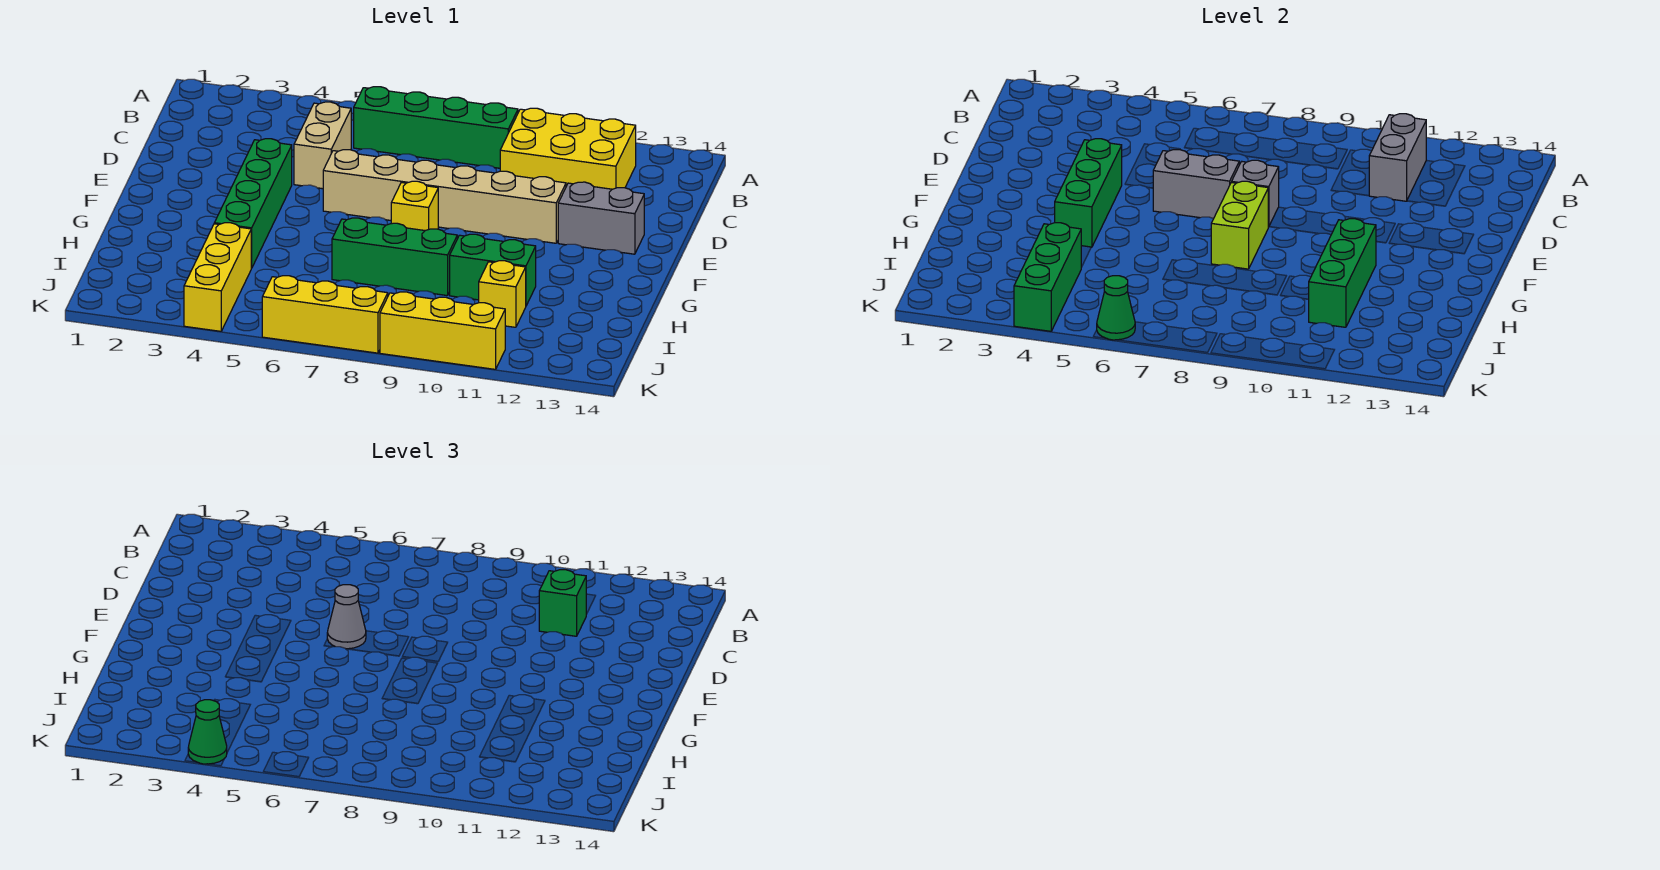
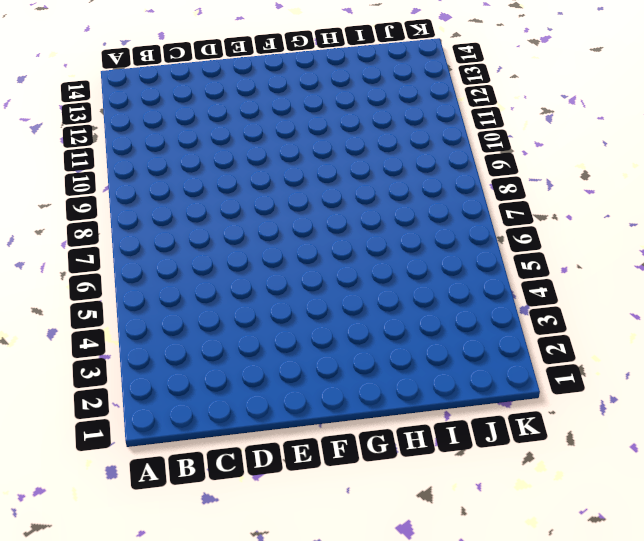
none -> green 1x4 brick [354,87,518,168]
none -> yellow 2x3 brick [500,108,636,189]
none -> tan 1x2 brick [294,102,351,189]

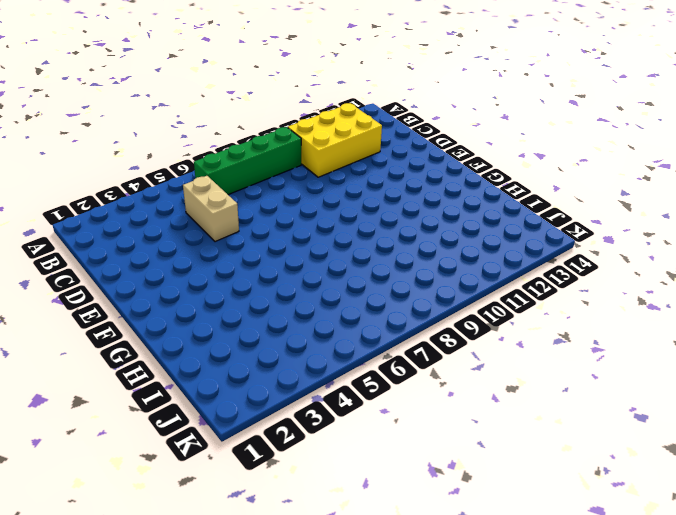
none -> green 1x4 brick [214,139,292,268]
none -> tan 1x6 brick [323,150,566,243]
none -> grey 1x2 brick [558,182,644,254]

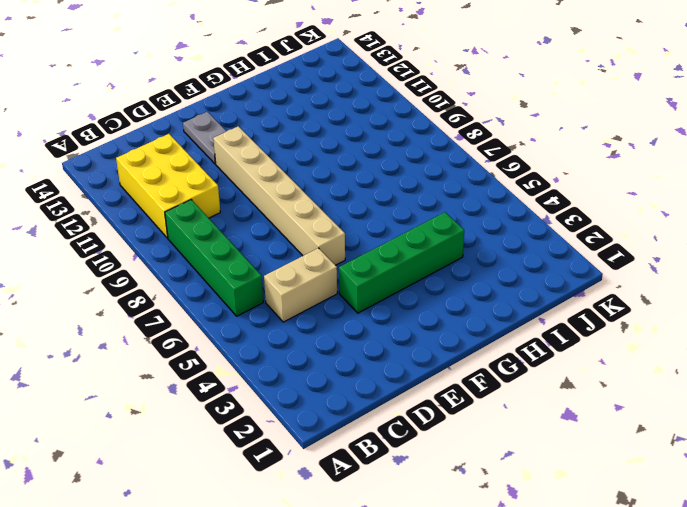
grey 1x2 plate [183,112,226,164] -> grey 1x2 brick [558,182,644,254]
none -> yellow 1x1 brick [391,181,438,231]
none -> green 1x3 brick [332,218,457,296]
none -> green 1x2 brick [450,234,536,306]

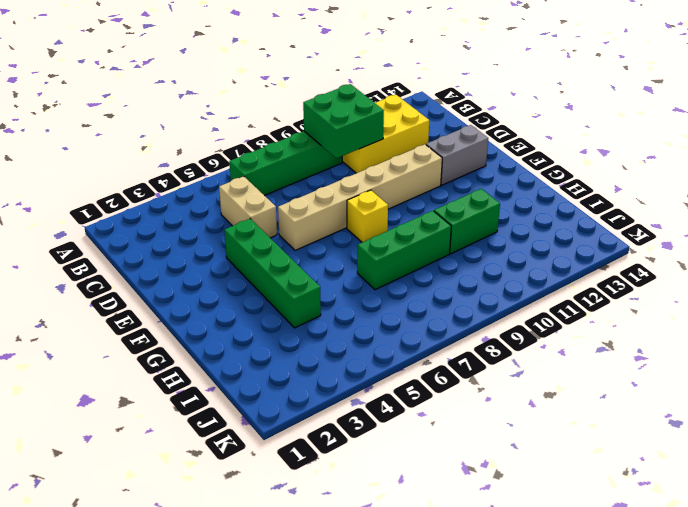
green 2x2 brick [303,84,384,158] -> none
none -> yellow 1x3 brick [184,223,251,331]
none -> yellow 1x1 brick [479,261,526,327]
none -> yellow 1x3 brick [262,276,388,353]

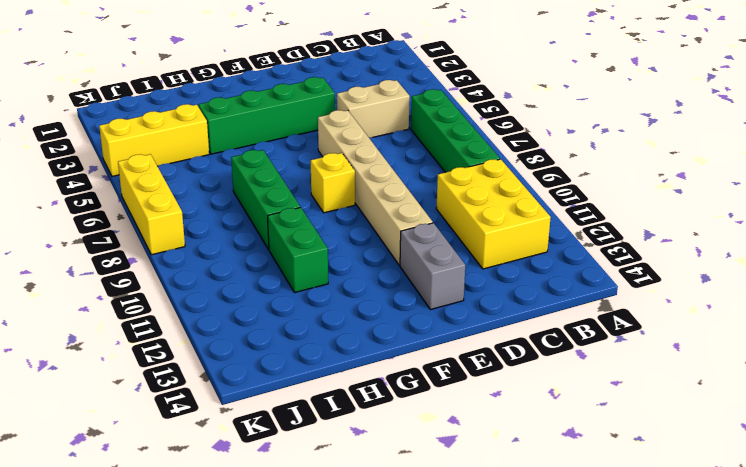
none -> yellow 1x1 brick [479,261,526,327]
none -> yellow 1x3 brick [380,292,505,369]
none -> grey 1x2 brick [1369,114,1426,201]

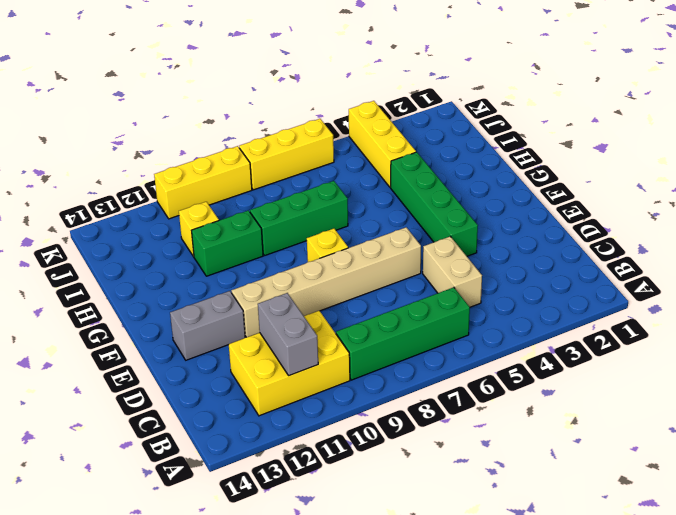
none -> green 1x3 brick [1055,139,1122,247]
none -> grey 1x2 brick [1153,150,1239,218]
none -> grey 1x1 brick [1232,160,1279,227]

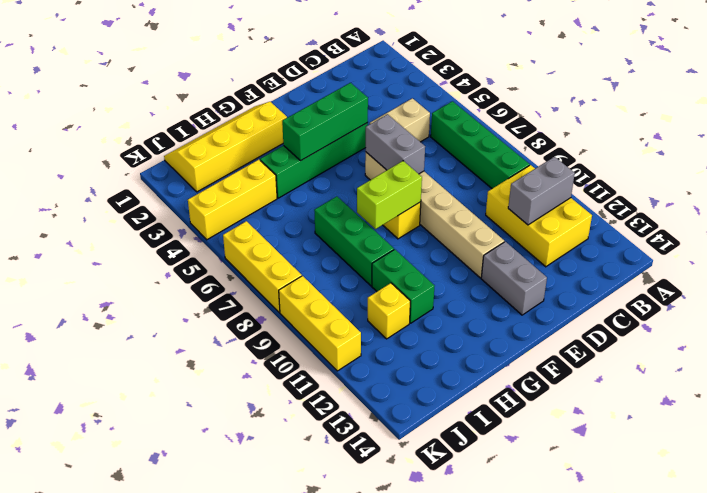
yellow 2x4 slope [164,102,287,192] -> none
none -> grey 1x1 brick [1232,160,1279,227]
none -> green 1x3 brick [1308,219,1376,327]
none -> green 1x3 brick [1014,223,1081,331]

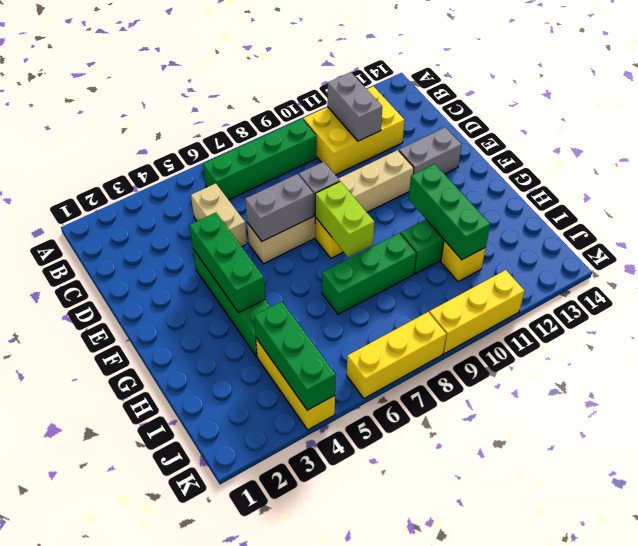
none -> green 1x1 cone [1097,276,1135,340]
none -> green 1x1 brick [539,570,586,636]
none -> grey 1x1 cone [327,585,366,649]

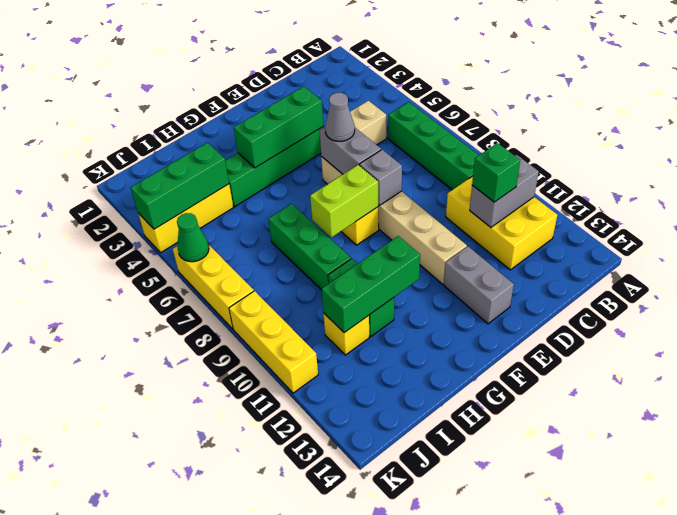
none -> green 1x1 cone [188,700,227,764]

